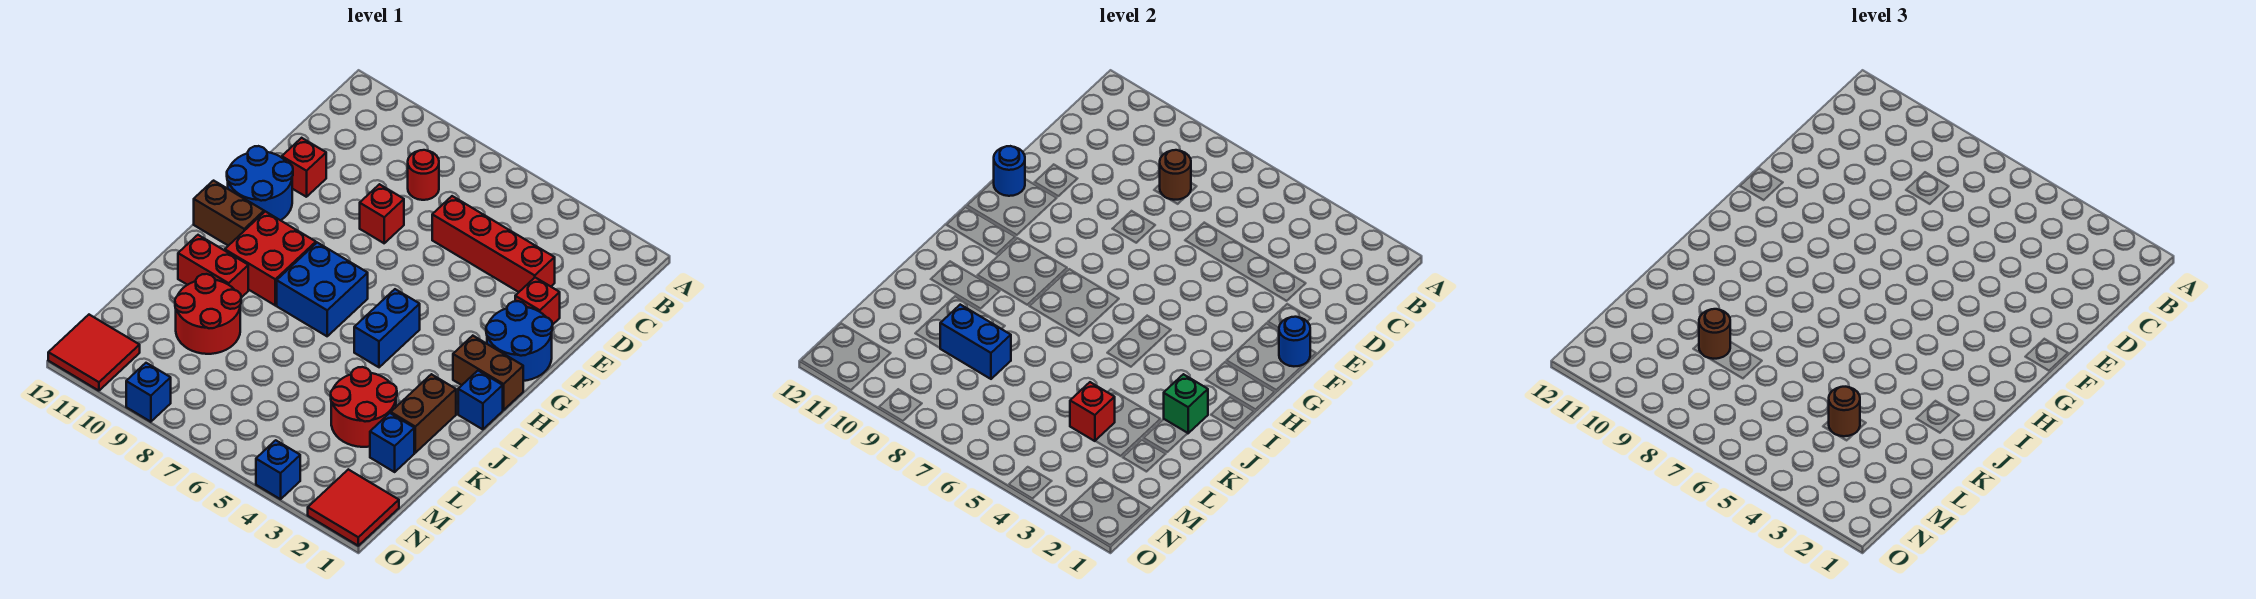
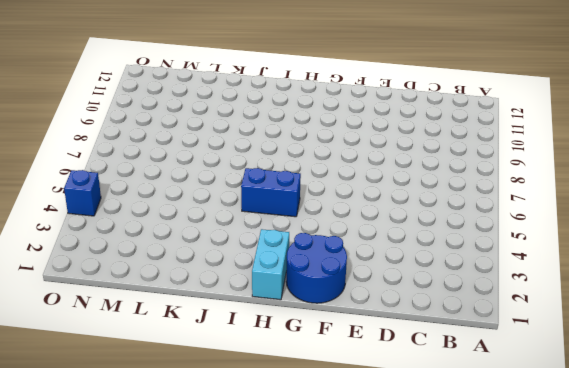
cyan 1x2 brick [252,229,289,300] -> brown 1x2 brick [453,336,523,410]
none -> red 1x1 round brick [408,150,439,200]
none -> red 1x4 brick [432,196,555,292]
none -> red 1x1 brick [515,278,560,325]
none -> red 1x1 brick [360,184,404,243]

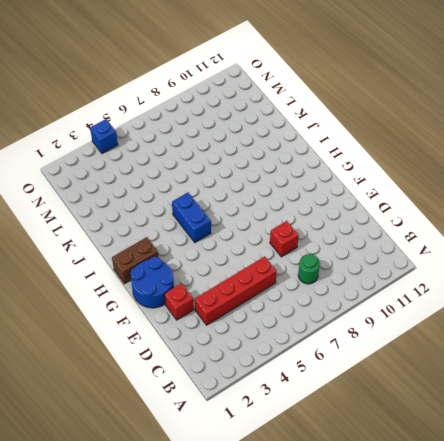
green 1x1 round brick [298,254,320,284] -> red 1x1 round brick [408,150,439,200]
none -> red 1x1 brick [282,138,326,197]
none -> blue 2x2 round brick [227,146,293,220]
none -> blue 2x2 brick [277,243,368,336]
none -> red 2x2 brick [225,211,316,305]

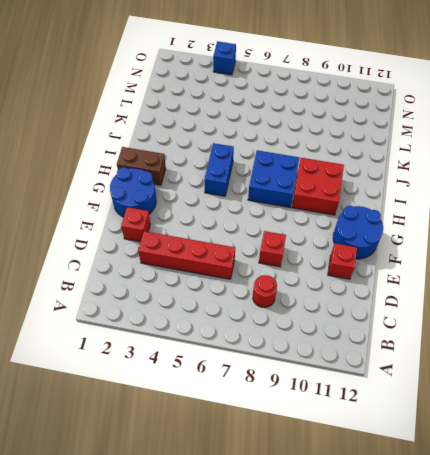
none -> brown 1x2 brick [194,181,264,246]
none -> blue 1x1 brick [458,371,503,429]
none -> brown 1x2 brick [391,374,456,453]
none -> red 1x2 brick [178,235,248,298]

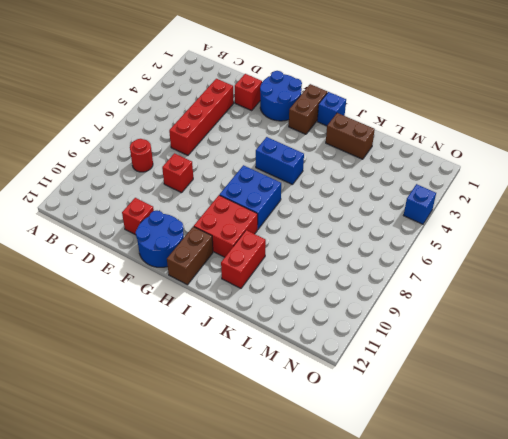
none -> red 2x2 round brick [331,367,397,447]
none -> red 2x2 round brick [175,274,241,354]
none -> blue 1x1 brick [370,413,414,472]
none -> red 2x2 tile [308,469,399,546]

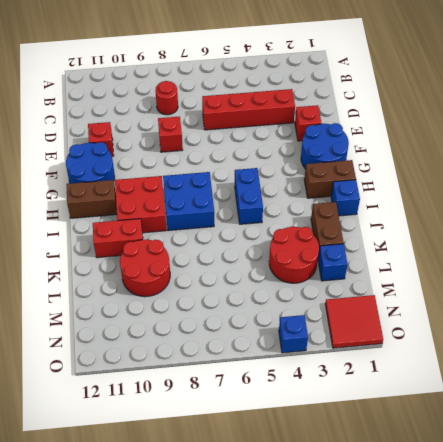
none -> red 2x2 tile [48,315,140,391]
none -> blue 1x1 brick [126,363,171,422]
none -> brown 1x1 round brick [1160,150,1191,200]
none -> blue 1x1 round brick [1279,317,1310,366]

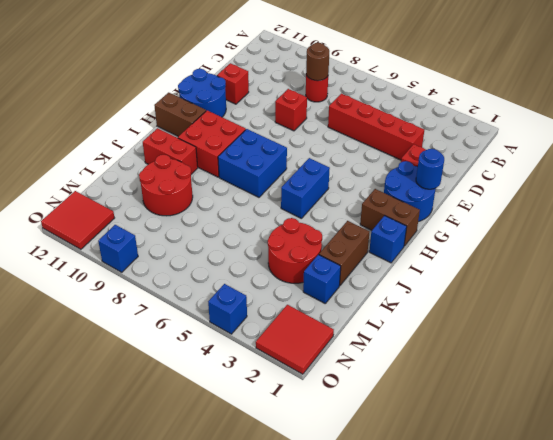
none -> blue 1x1 round brick [994,146,1025,196]
none -> green 1x1 brick [1164,374,1208,433]
none -> red 1x1 brick [1070,382,1115,441]
none -> blue 1x2 brick [940,305,1011,379]

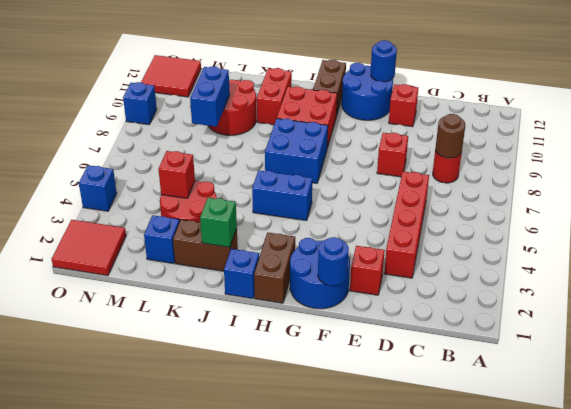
none -> brown 1x1 round brick [1829,387,1860,436]
none -> brown 1x1 round brick [1699,309,1730,359]

